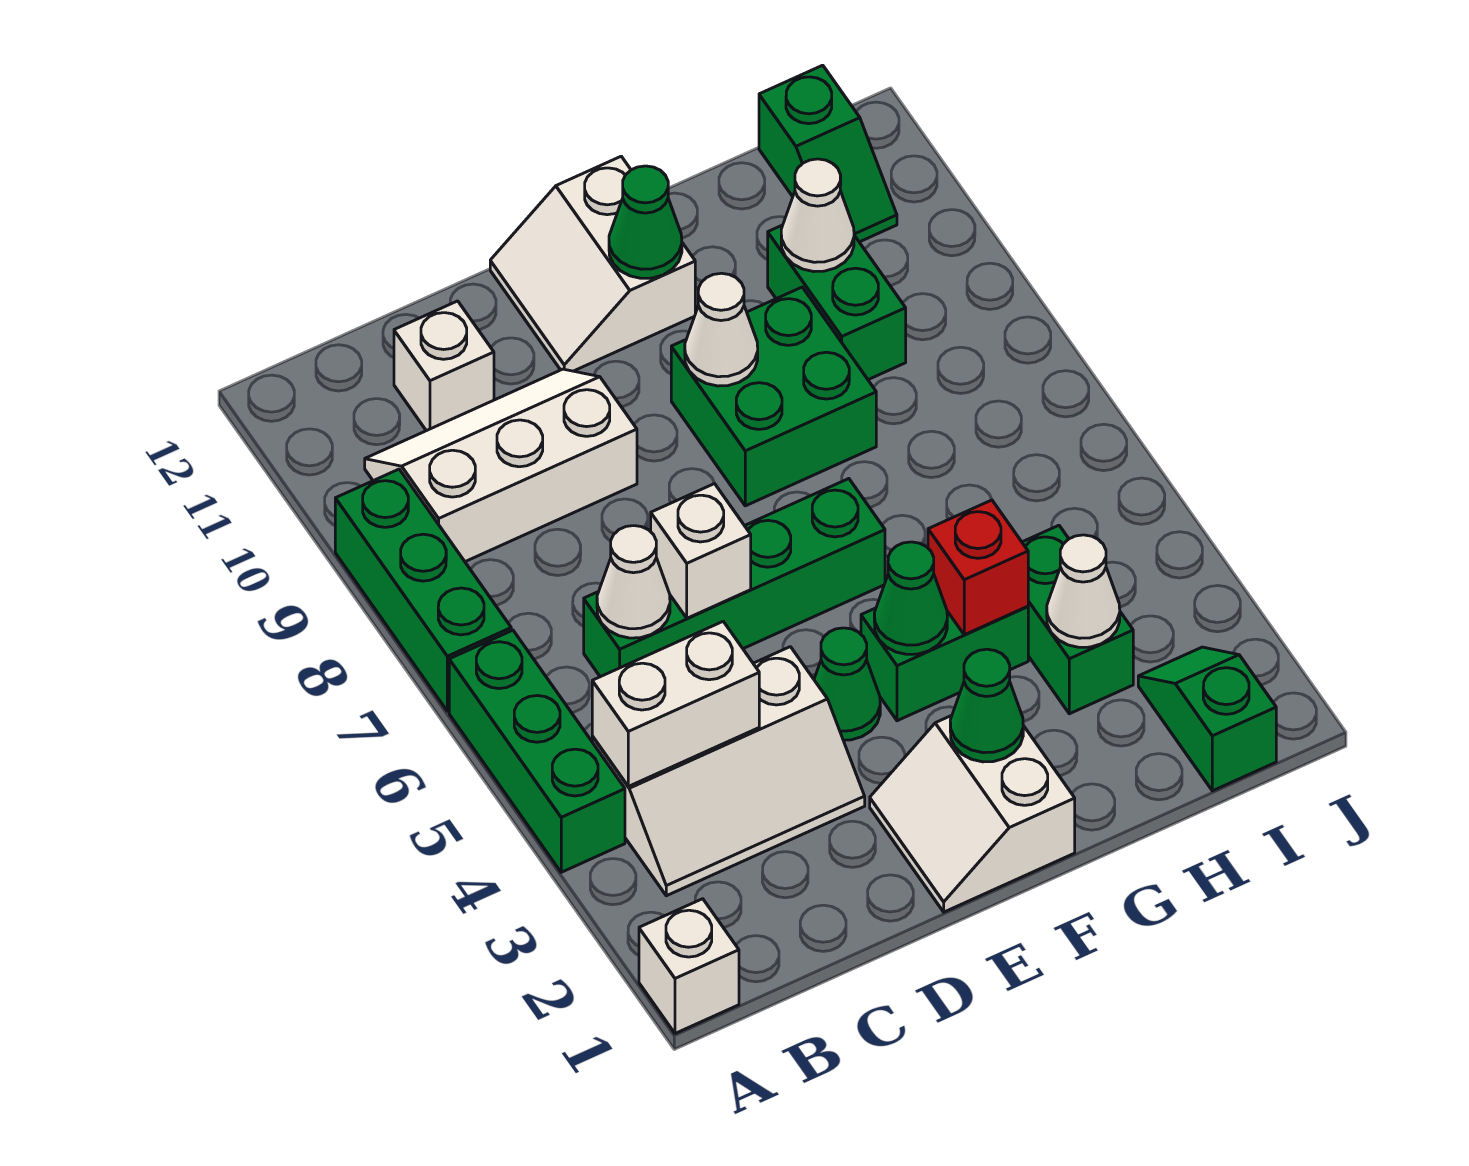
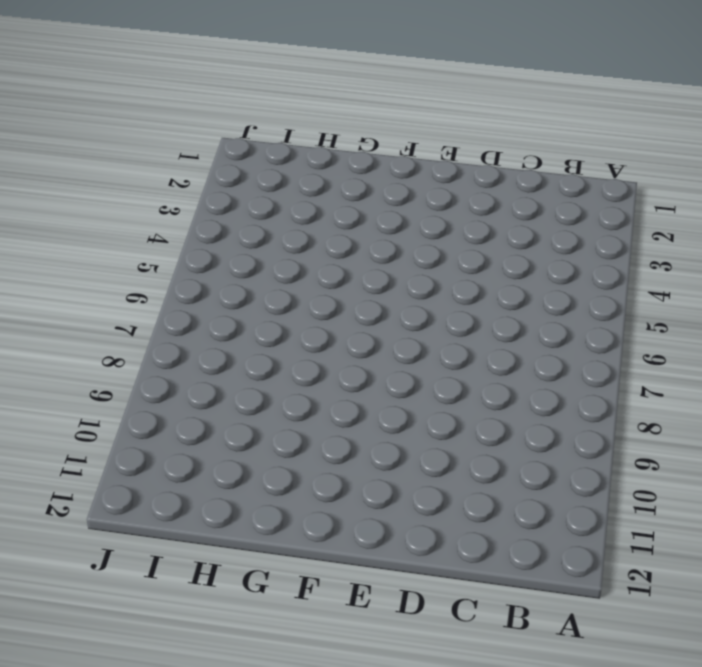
none -> white 1x1 brick [639,899,739,1033]
none -> green 1x3 brick [449,630,625,872]
none -> green 1x3 brick [335,469,511,711]

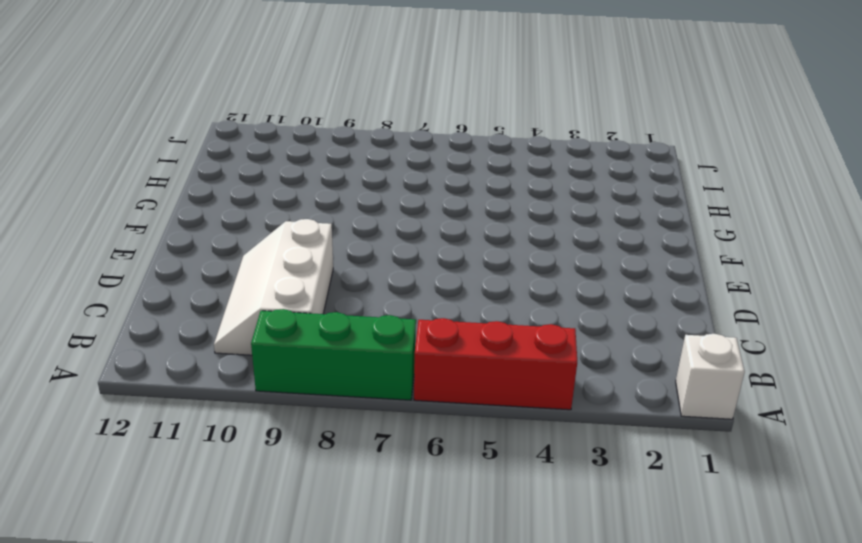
red 1x3 brick [414,318,577,410] -> green 1x3 brick [449,630,625,872]
none -> white 2x3 slope [592,647,865,896]
none -> green 1x4 brick [584,479,885,677]
none -> white 1x1 brick [394,301,494,431]

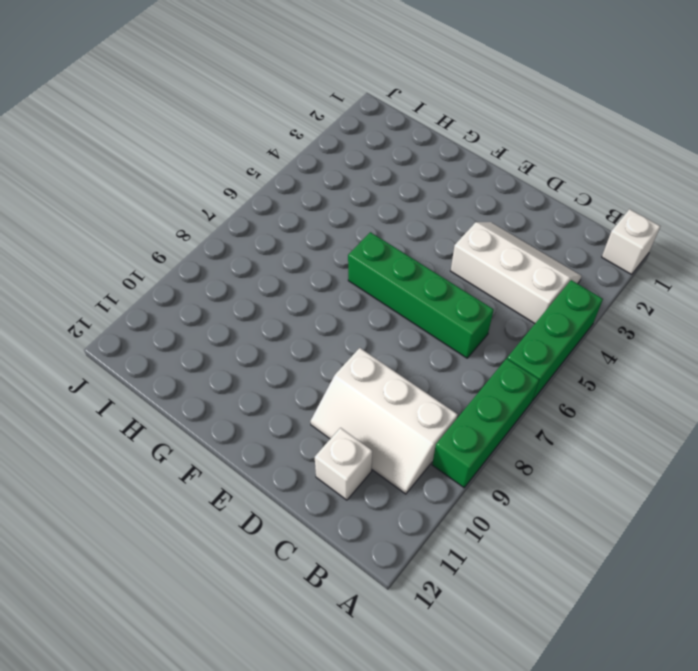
none -> white 2x2 slope [870,715,1075,912]
none -> green 1x1 cone [814,628,880,740]
none -> white 2x2 slope [490,156,695,371]

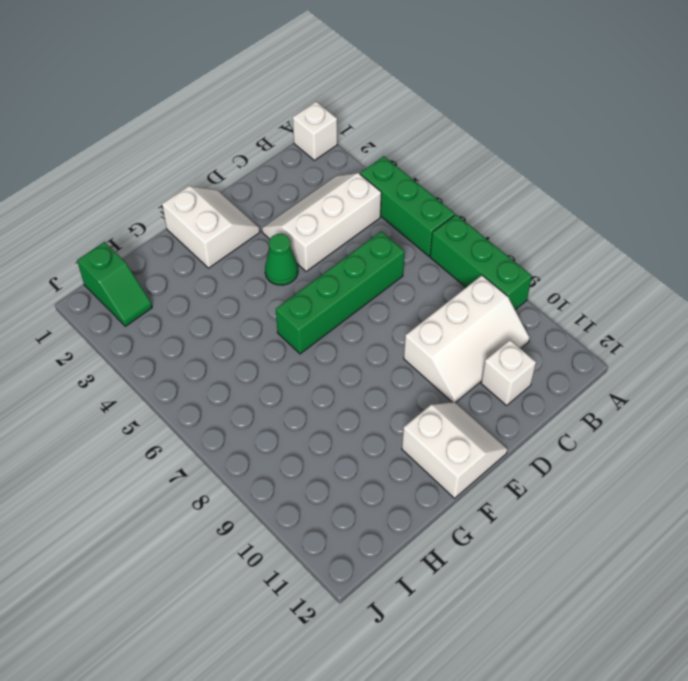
none -> green 1x2 brick [861,606,1028,721]
none -> green 2x2 brick [671,287,876,506]
none -> green 1x2 brick [1022,525,1133,714]

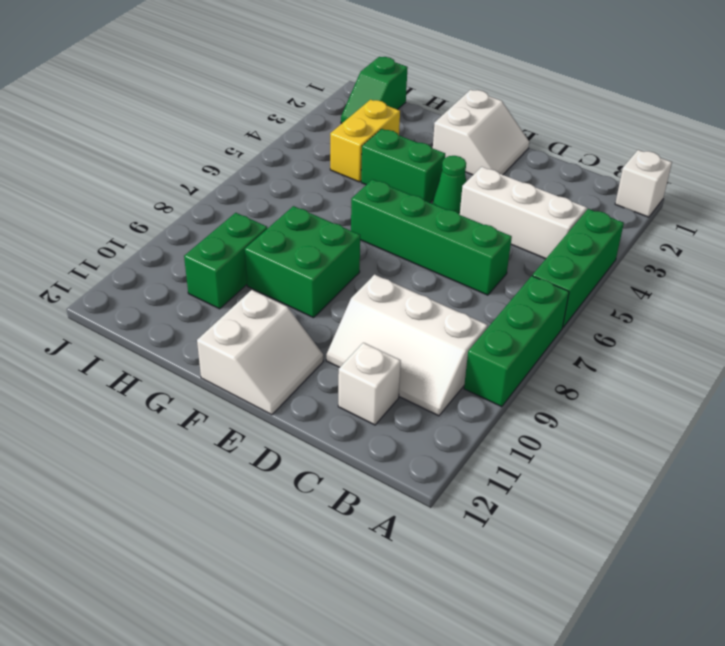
yellow 1x2 brick [330,100,400,182] -> green 1x2 brick [1022,525,1133,714]
none -> green 1x2 slope [759,65,897,242]
none -> white 1x2 brick [592,622,759,786]
none -> white 1x1 cone [597,526,670,638]

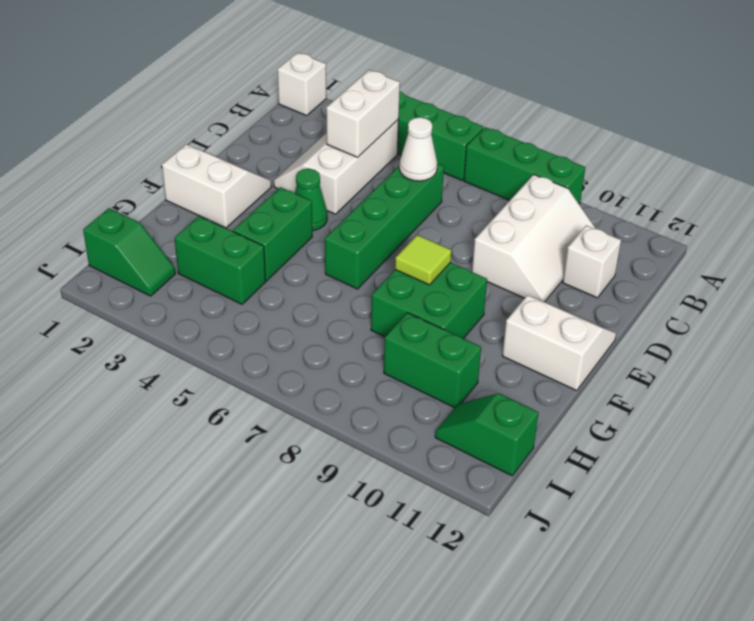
lime 1x1 tile [395,235,451,285] -> none
none -> white 1x1 brick [651,484,751,618]
none -> green 1x1 cone [950,649,1023,762]
none -> green 1x1 cone [874,542,947,654]

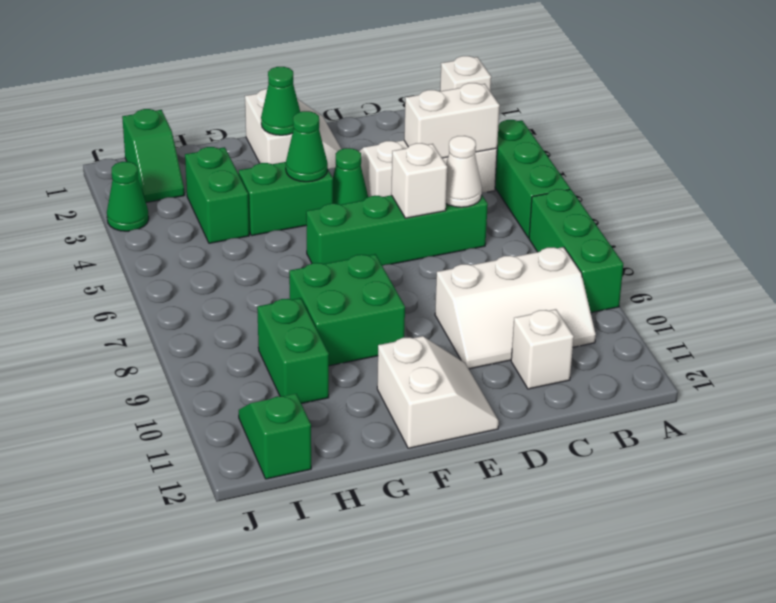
green 1x1 cone [107,162,149,231] -> green 1x1 cone moved to [609,166,682,278]
none -> white 1x1 cone [685,273,758,386]
none -> red 1x1 brick [928,500,1028,635]
none -> white 1x1 cone [1047,535,1120,647]

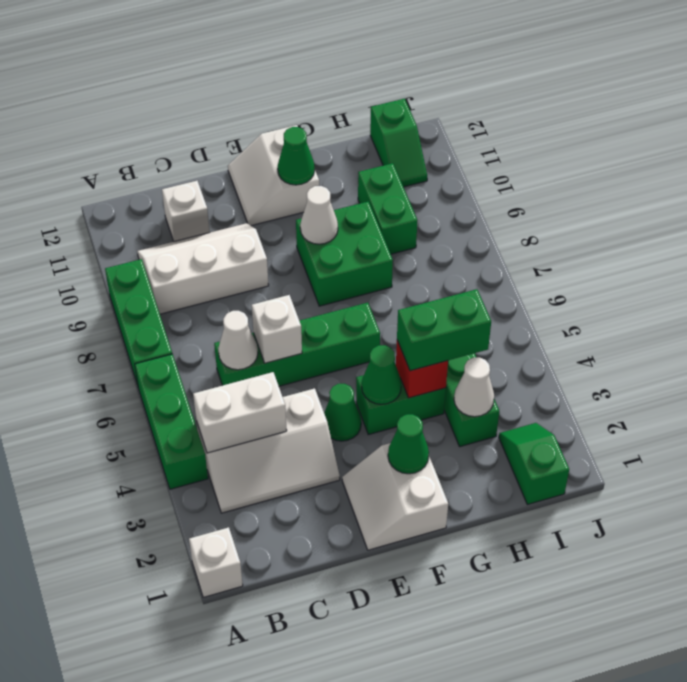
green 1x2 brick [397,289,491,371] -> none
none -> white 1x1 cone [781,159,854,272]

